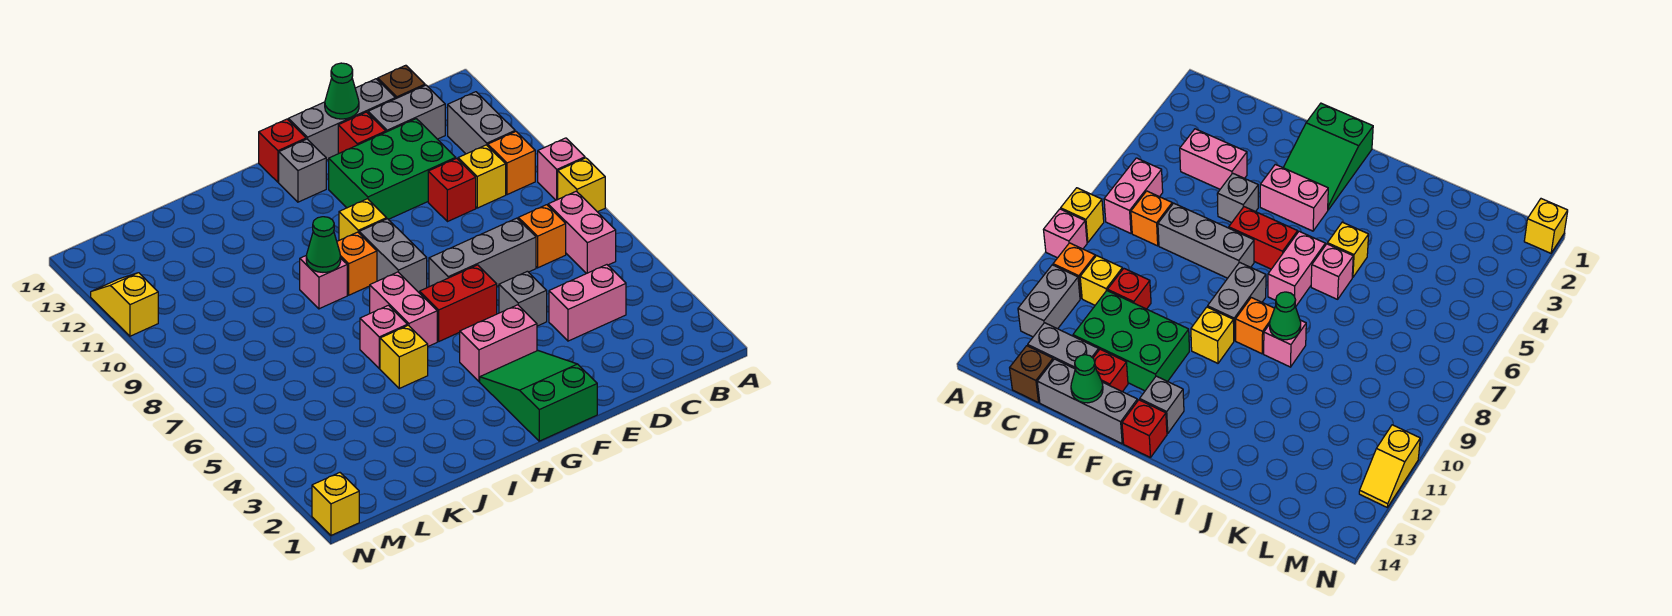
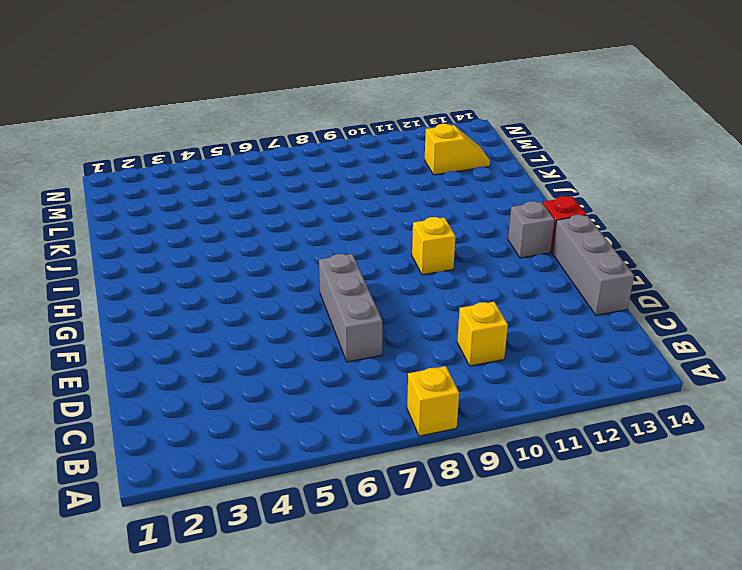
yellow 1x2 slope [425,124,490,175] -> yellow 1x2 slope moved to [91,273,158,336]
none -> pink 1x1 brick [538,138,585,200]
none -> pink 1x2 brick [548,191,616,274]
none -> orange 1x1 brick [488,132,535,195]
none -> grey 1x2 brick [448,92,515,154]

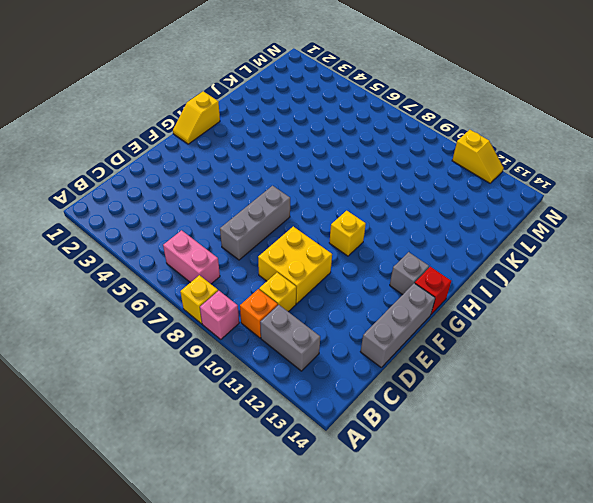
yellow 2x2 brick [258,227,332,304] -> red 1x1 brick [428,158,476,222]
yellow 1x2 slope [173,91,220,144] -> green 2x3 slope [480,351,597,441]
none -> pink 1x2 brick [549,265,626,341]
none -> orange 1x1 brick [518,205,566,268]
none -> grey 1x2 brick [368,85,445,139]
none -> brown 1x1 brick [378,65,425,99]

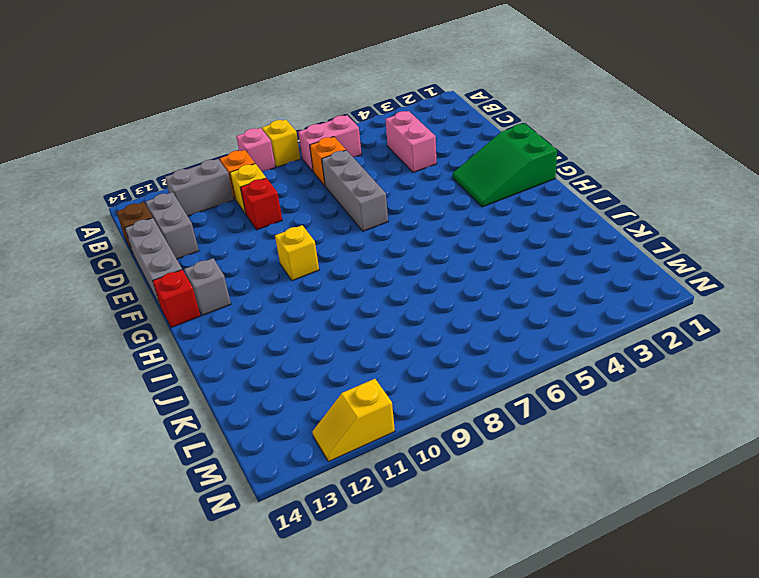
none -> green 2x3 brick [329,119,456,219]
none -> grey 1x1 brick [499,271,547,326]
none -> red 1x1 brick [338,112,386,154]
none -> pink 1x2 brick [460,305,537,381]

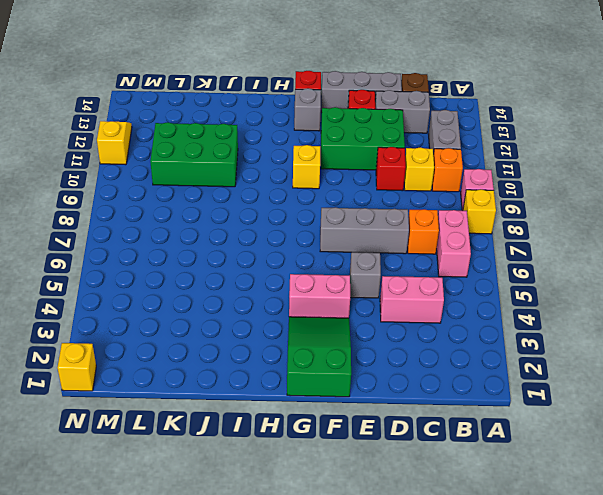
green 2x3 brick [150,122,238,187] -> none
none -> red 1x2 brick [420,265,497,341]
none -> grey 1x2 brick [359,219,427,292]
none -> pink 1x2 brick [370,272,437,346]
none -> orange 1x1 brick [337,232,377,295]

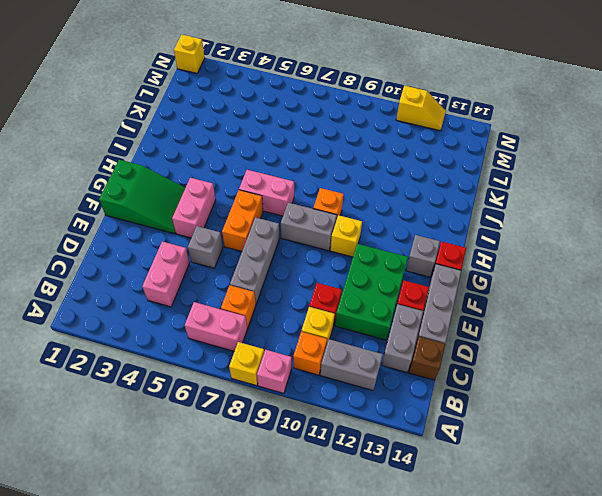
orange 1x2 brick [222,190,263,251] -> red 1x2 brick [420,265,497,341]
none -> yellow 1x1 brick [380,325,428,388]
none -> pink 1x1 brick [360,305,407,368]
none -> pink 1x1 brick [300,256,347,309]
none -> green 1x1 cone [325,63,359,119]

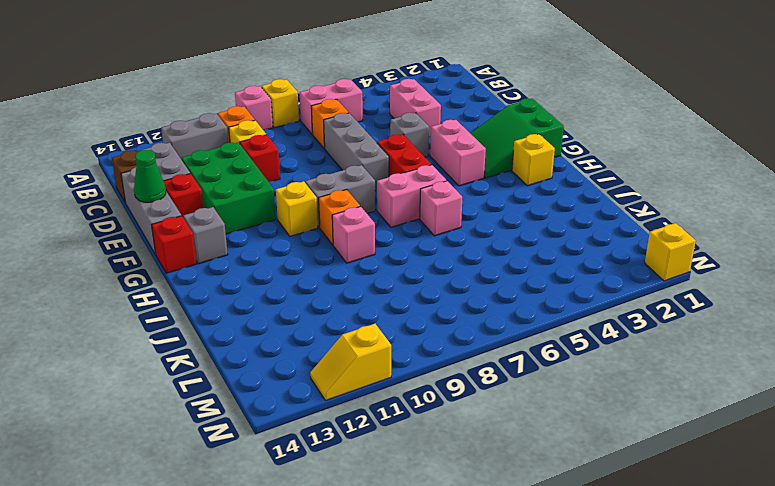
yellow 1x1 brick [512,134,555,186] -> yellow 1x1 brick moved to [380,325,428,388]
none -> green 1x1 cone [306,217,341,272]

